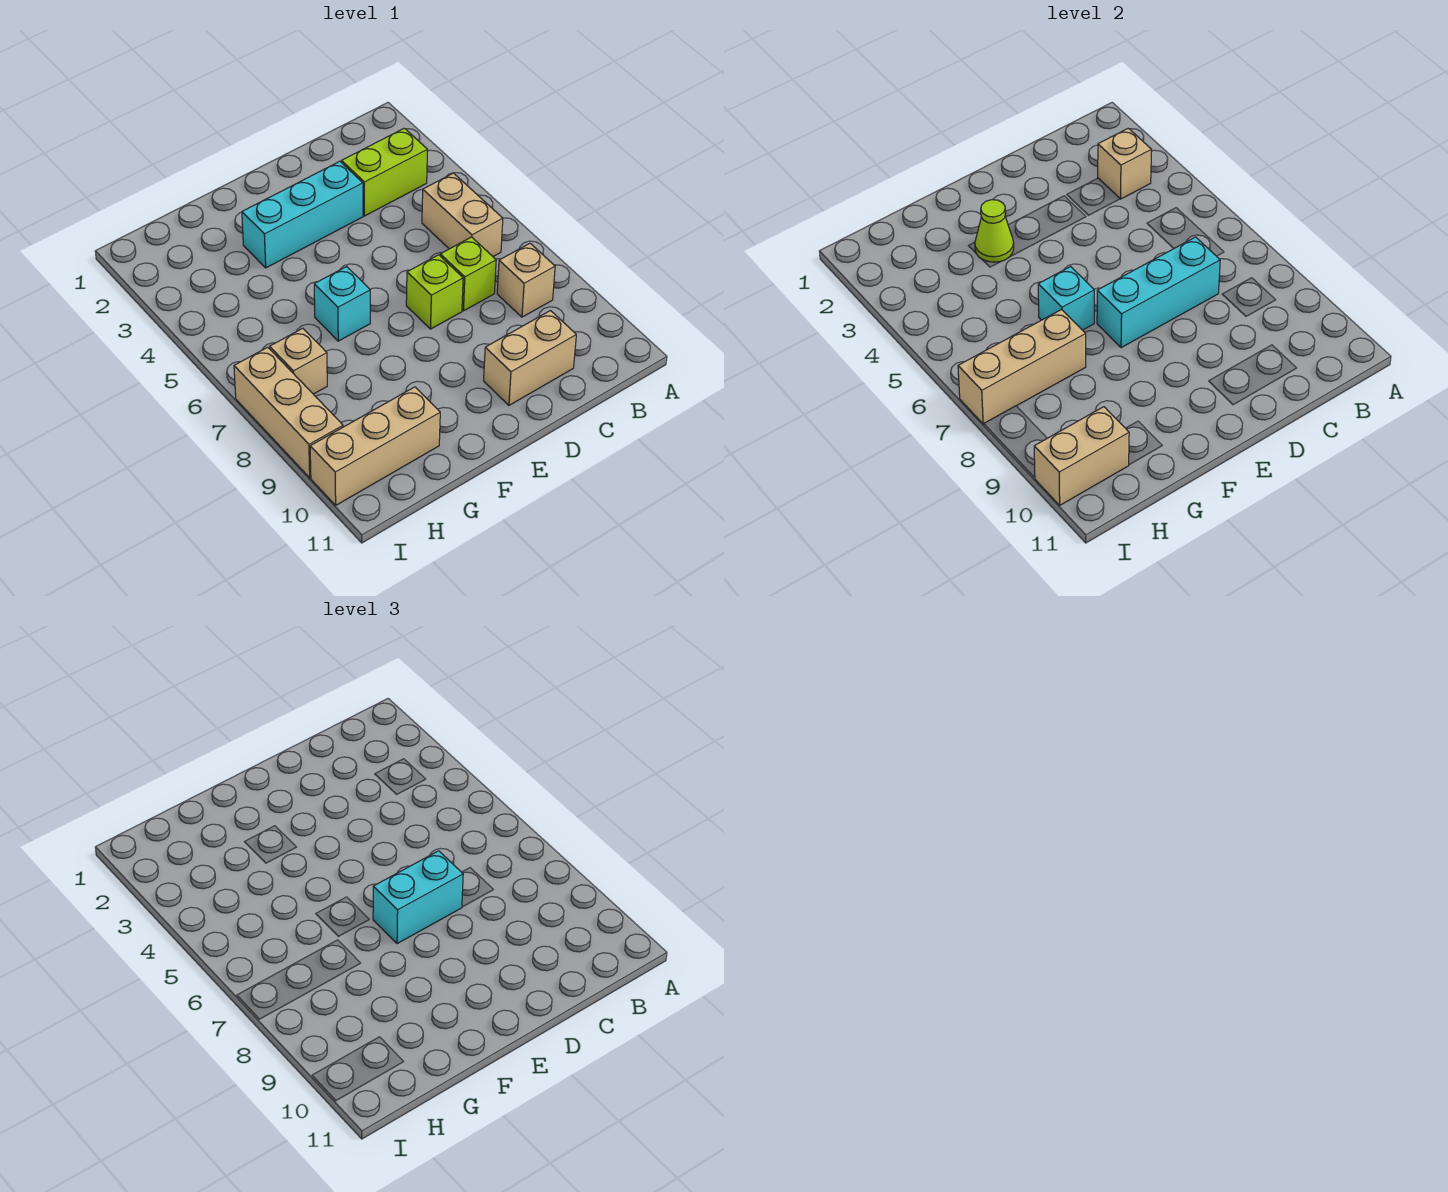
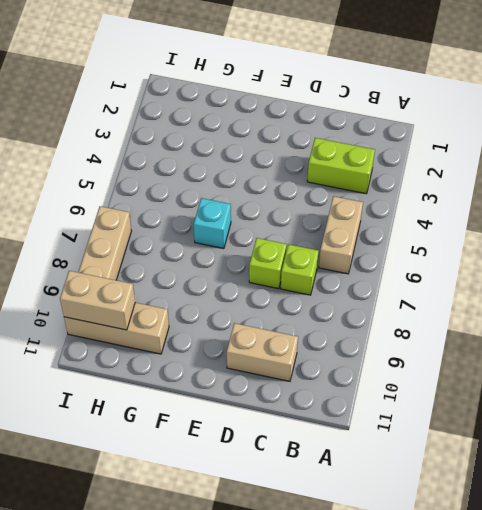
none -> tan 1x1 brick [497,243,555,317]
none -> cyan 1x3 brick [242,161,363,268]
none -> tan 1x1 brick [270,328,327,394]

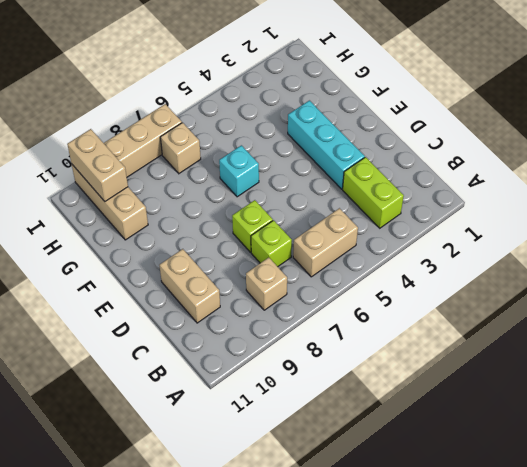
none -> tan 1x1 brick [1098,128,1152,199]
none -> cyan 1x3 brick [1097,237,1220,348]
none -> lime 1x1 cone [975,200,1014,262]

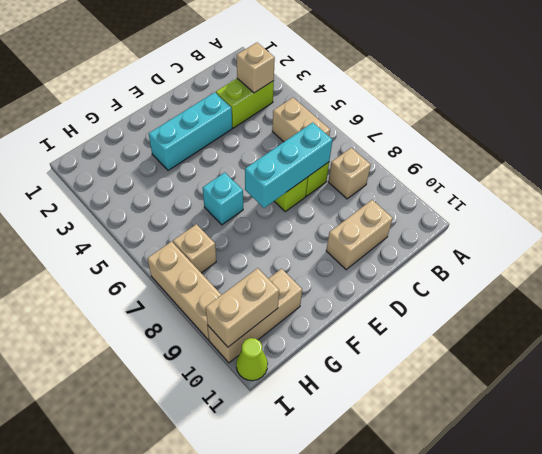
lime 1x1 cone [236,338,268,381] -> lime 1x1 cone moved to [975,200,1014,262]
none -> cyan 1x1 brick [1038,267,1094,330]
none -> tan 1x3 brick [958,310,1086,424]
none -> cyan 1x2 brick [373,851,463,944]

